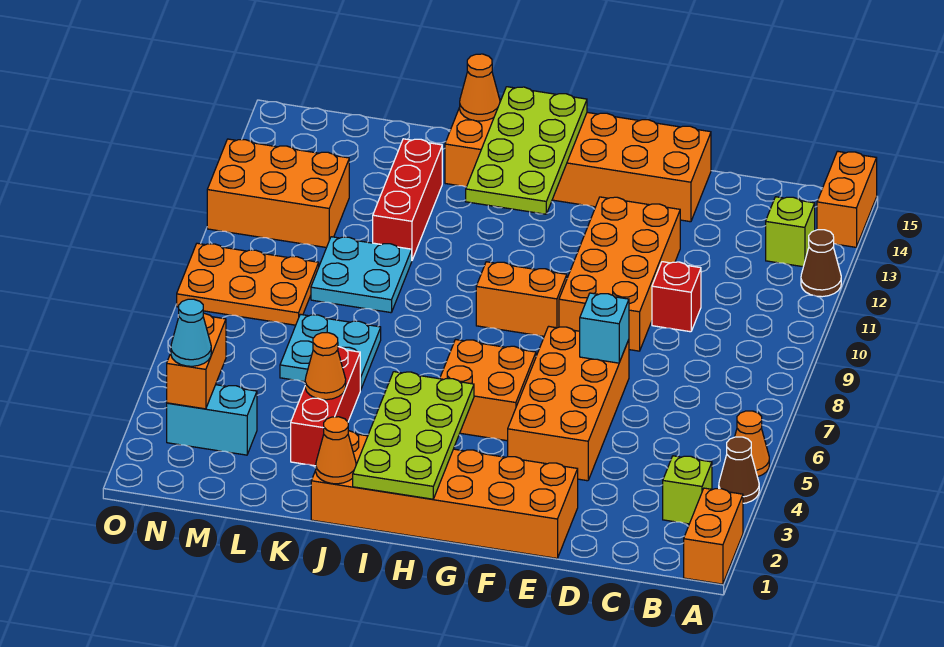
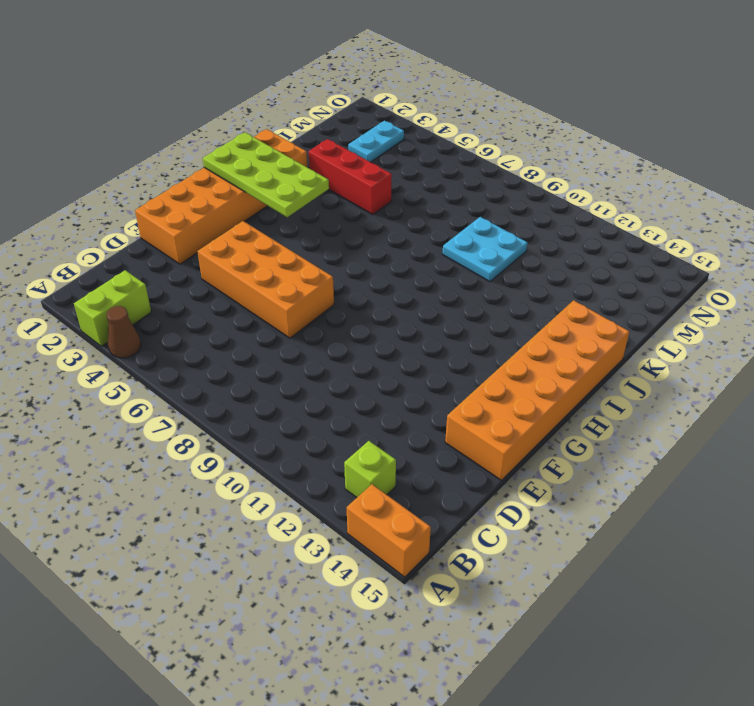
lime 1x2 brick [74,270,151,346] -> lime 1x1 brick [663,456,712,524]
cyan 1x2 plate [348,121,404,162] -> cyan 1x2 brick [167,385,257,455]
none -> orange 1x2 brick [684,488,743,584]
none -> orange 1x1 cone [735,411,769,477]
none -> brown 1x1 cone [801,230,841,297]

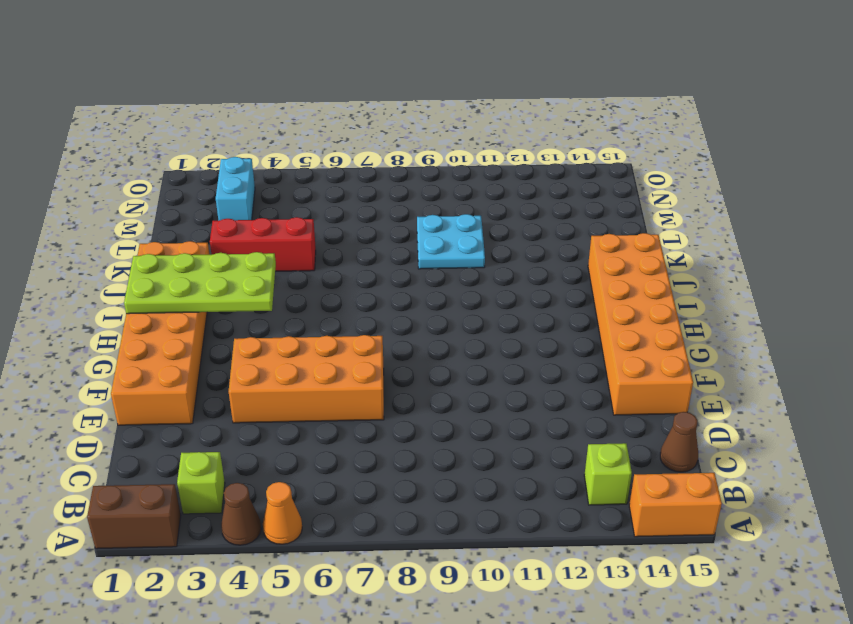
brown 1x2 brick [87,484,181,549] -> orange 1x2 brick [684,488,743,584]
brown 1x1 cone [660,412,698,472] -> brown 1x1 cone moved to [801,230,841,297]
none -> red 1x1 brick [652,262,701,332]
none -> orange 2x4 brick [559,197,680,351]
none -> orange 2x2 brick [440,340,536,441]

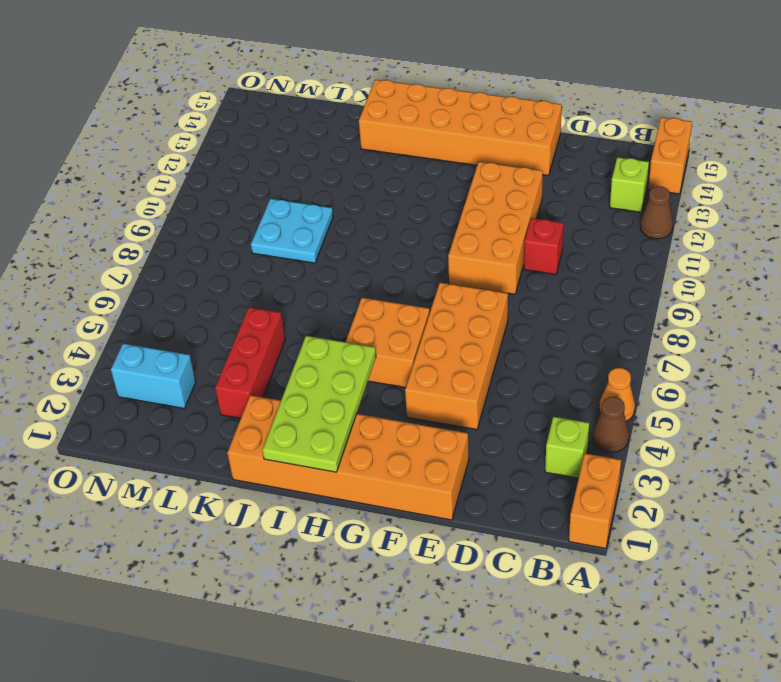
none -> orange 1x2 brick [476,262,567,336]
none -> cyan 2x2 plate [280,314,381,390]
none -> red 1x3 brick [373,139,442,260]

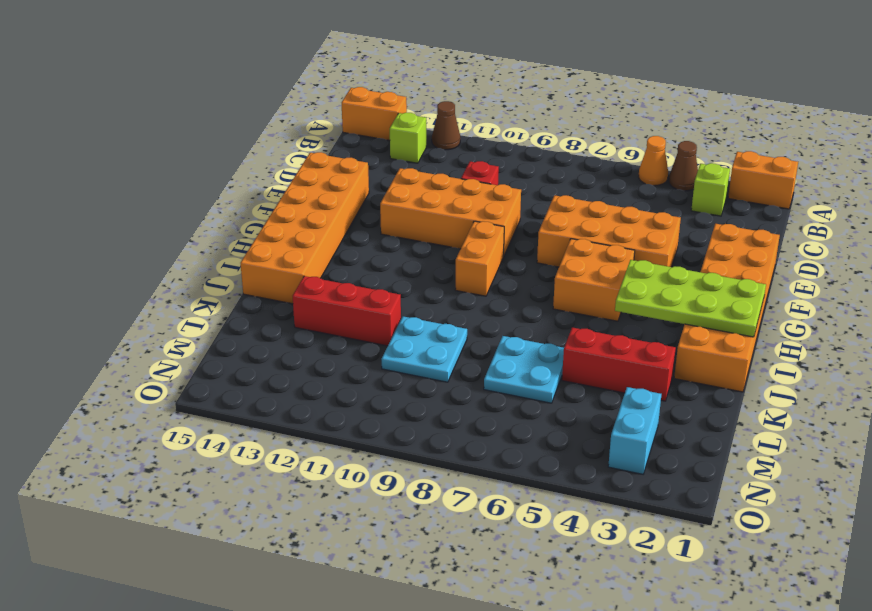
none -> orange 2x3 plate [177,243,319,325]
none -> orange 2x3 brick [207,139,349,247]
none -> cyan 1x1 brick [580,293,629,363]

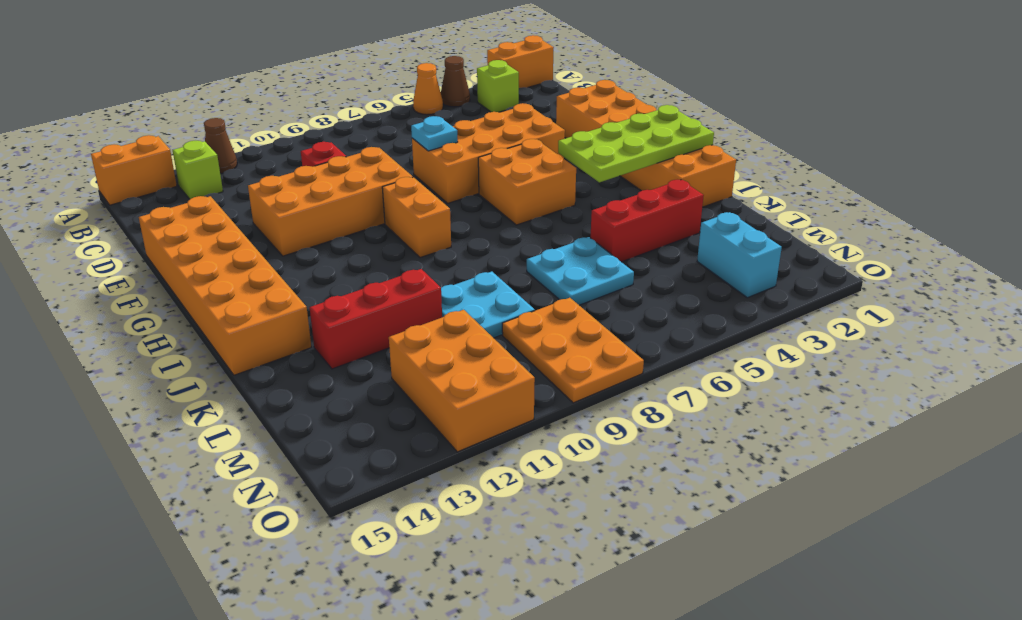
cyan 1x1 plate [411,116,458,151] -> cyan 1x1 brick [580,293,629,363]
none -> lime 2x4 plate [466,87,587,214]
none -> orange 1x1 cone [316,417,356,484]
none -> orange 1x1 cone [460,54,500,121]

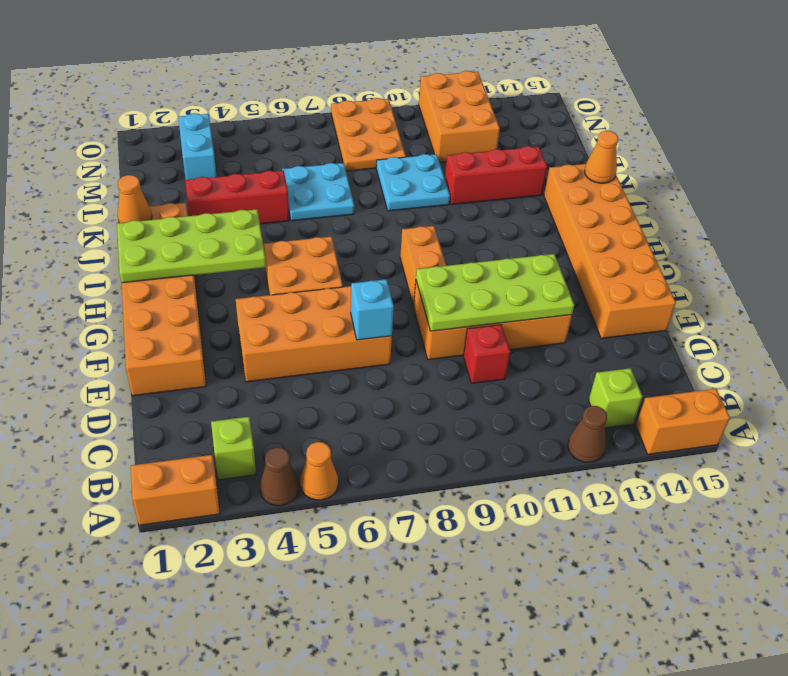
lime 2x4 plate [416,254,574,331] -> lime 2x4 plate moved to [466,87,587,214]
none -> orange 1x1 cone [305,333,346,400]
none -> orange 1x2 brick [167,313,226,409]
none -> cyan 1x1 cone [171,299,211,366]

